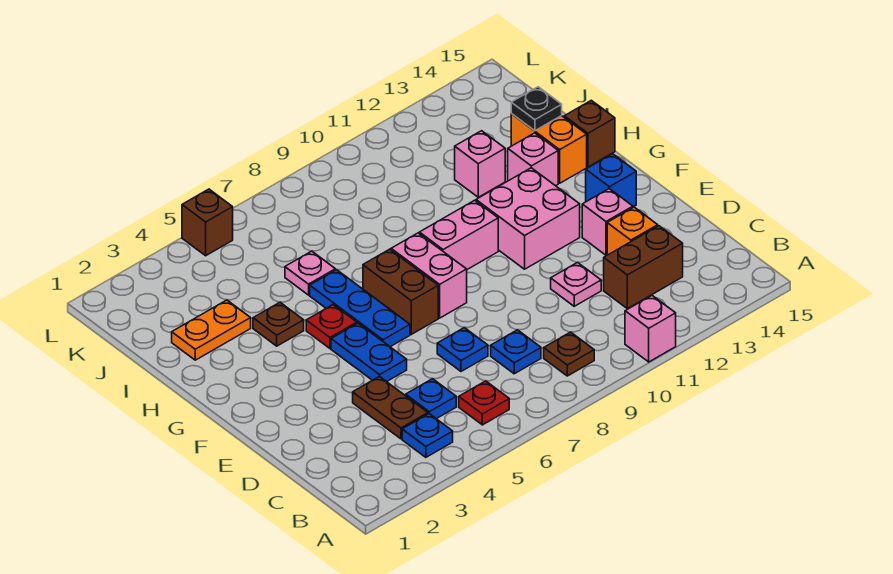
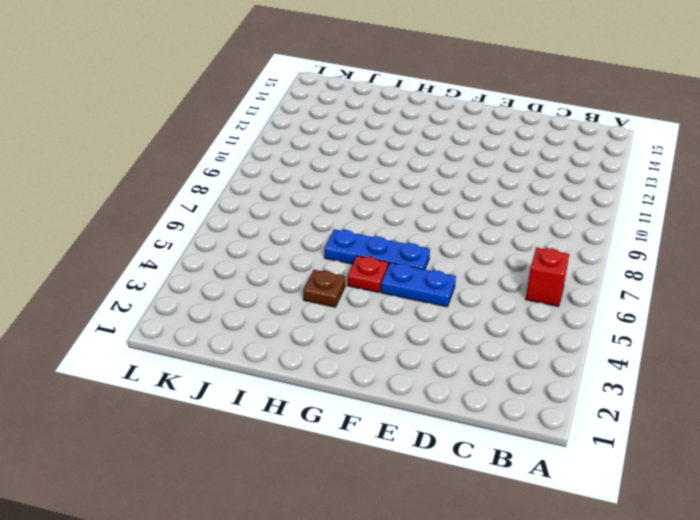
red 1x1 brick [526,247,569,306] -> red 1x1 plate [459,381,509,425]
none -> pink 1x1 brick [625,296,676,362]
none -> blue 1x1 plate [402,414,453,457]
none -> brown 1x1 plate [544,332,594,376]

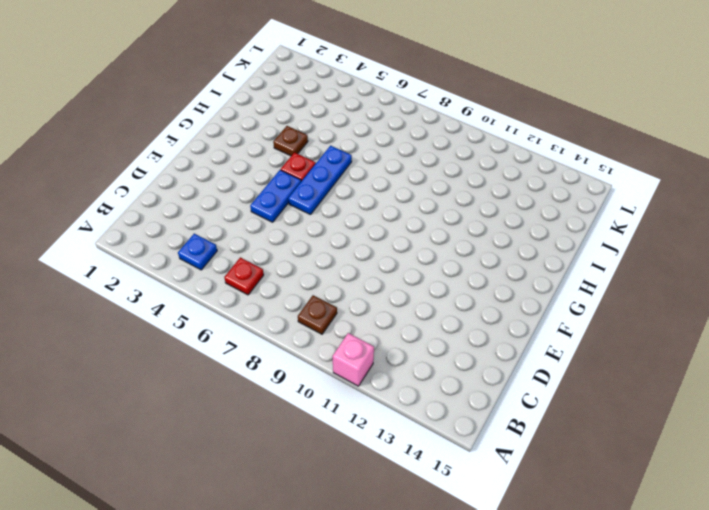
none -> brown 1x2 plate [353,376,428,439]
none -> blue 1x1 plate [406,379,456,419]
none -> blue 1x1 plate [491,330,541,374]

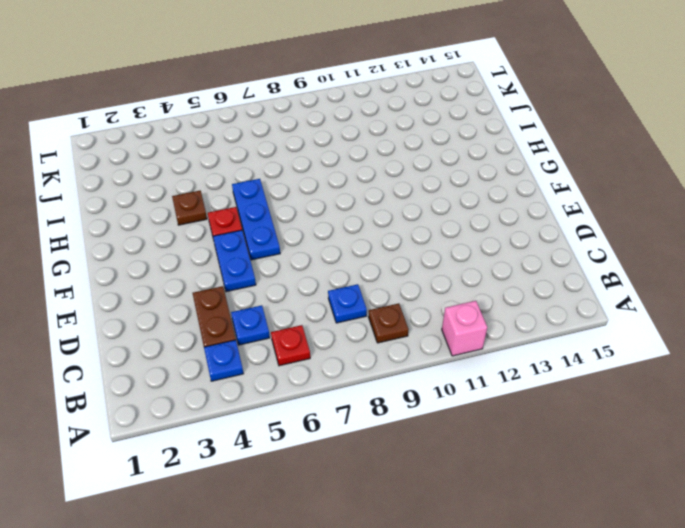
none -> brown 1x2 brick [604,226,683,309]
none -> blue 1x1 plate [437,328,488,371]
none -> pink 1x1 plate [551,262,601,306]

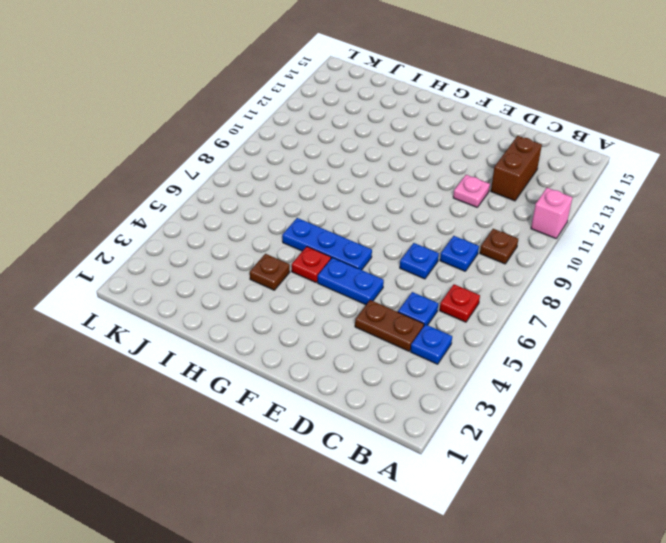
none -> orange 1x1 brick [607,207,658,255]
none -> pink 1x1 brick [582,189,633,255]
none -> brown 1x2 brick [363,249,438,334]

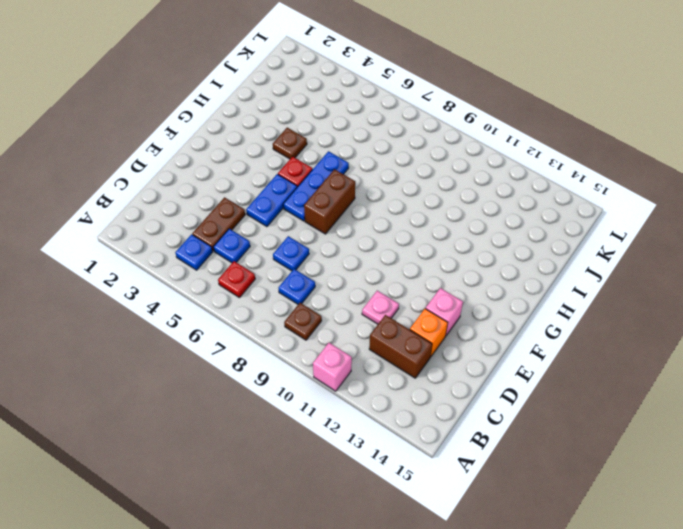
none -> pink 1x2 brick [391,233,467,318]
none -> pink 2x2 brick [476,168,580,269]
none -> blue 1x1 brick [586,154,636,207]

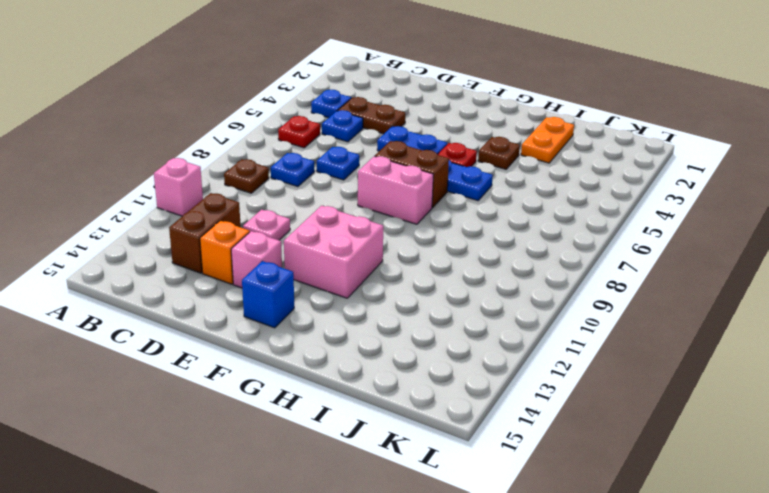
none -> pink 1x2 brick [419,200,498,269]
none -> pink 1x1 brick [508,133,558,186]
none -> orange 1x2 brick [511,114,587,183]

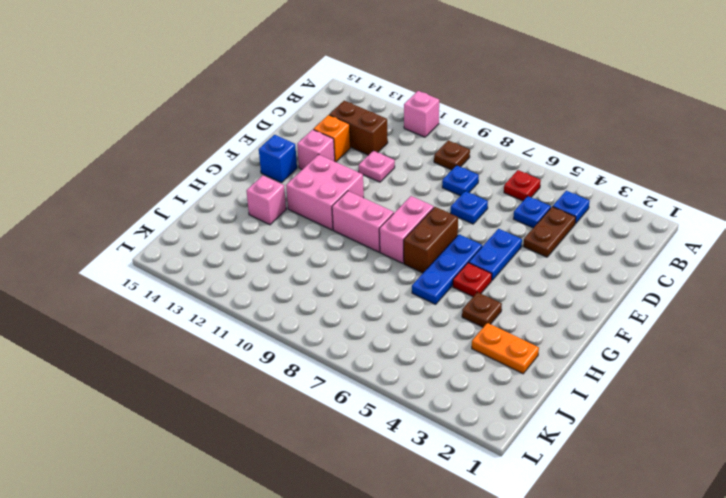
none -> orange 1x2 brick [511,114,587,183]
none -> brown 1x1 brick [564,100,615,167]
none -> pink 1x1 plate [285,251,335,295]

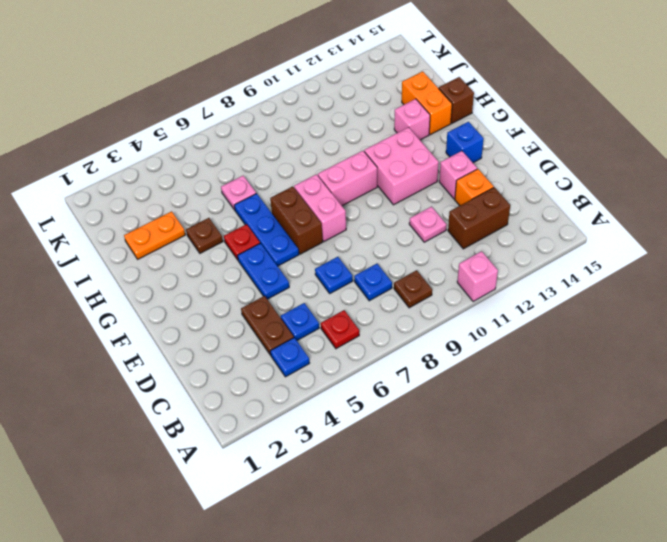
none -> pink 1x1 brick [455,131,505,197]
none -> brown 1x1 brick [182,189,233,256]
none -> black 1x1 plate [511,87,562,131]

